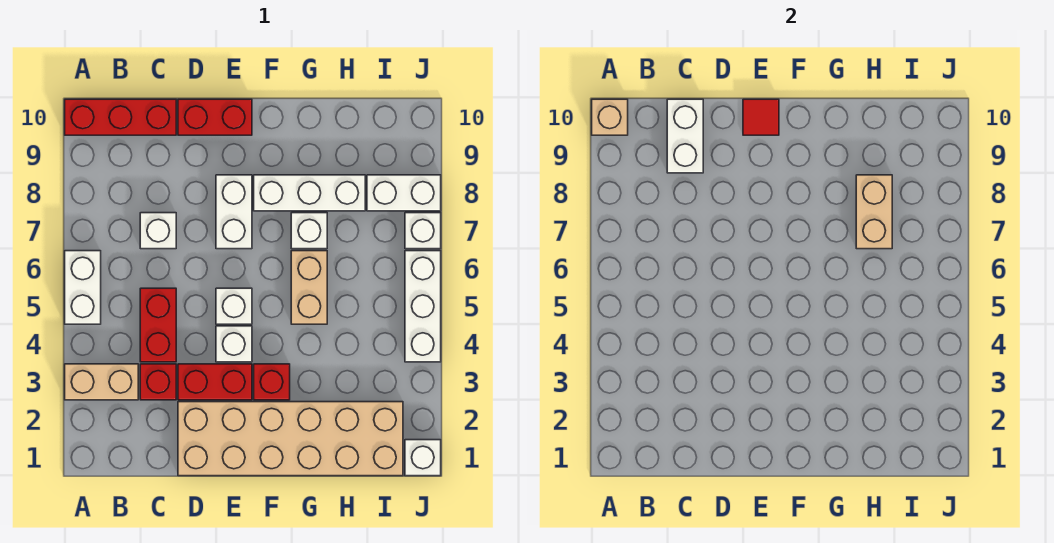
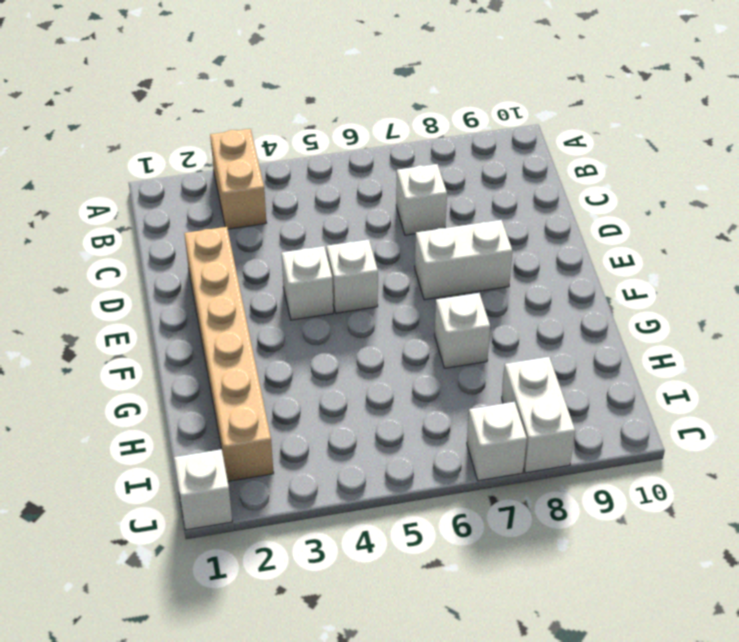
tan 1x6 brick [184,227,274,481] -> tan 2x6 brick [178,402,403,476]
none -> white 1x2 brick [65,251,101,324]
none -> red 1x3 brick [65,99,176,135]
none -> red 1x1 brick [140,364,176,400]

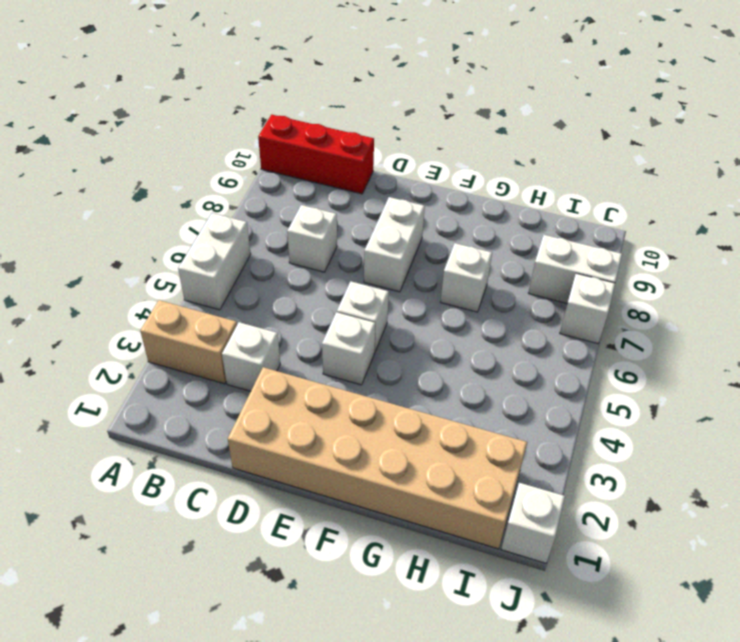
white 1x1 brick [222,322,280,391] -> red 1x1 brick [140,364,176,400]
none -> red 1x2 brick [140,288,176,362]
none -> red 1x2 brick [178,364,252,400]
none -> red 1x2 brick [178,99,252,135]

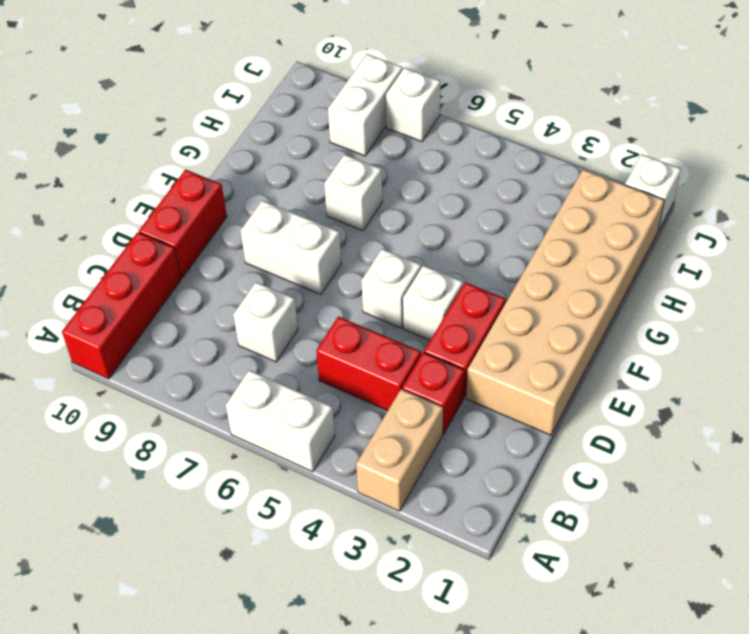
none -> red 1x1 brick [254,364,290,400]
none -> white 1x3 brick [254,175,365,211]
none -> tan 1x2 brick [291,251,327,324]

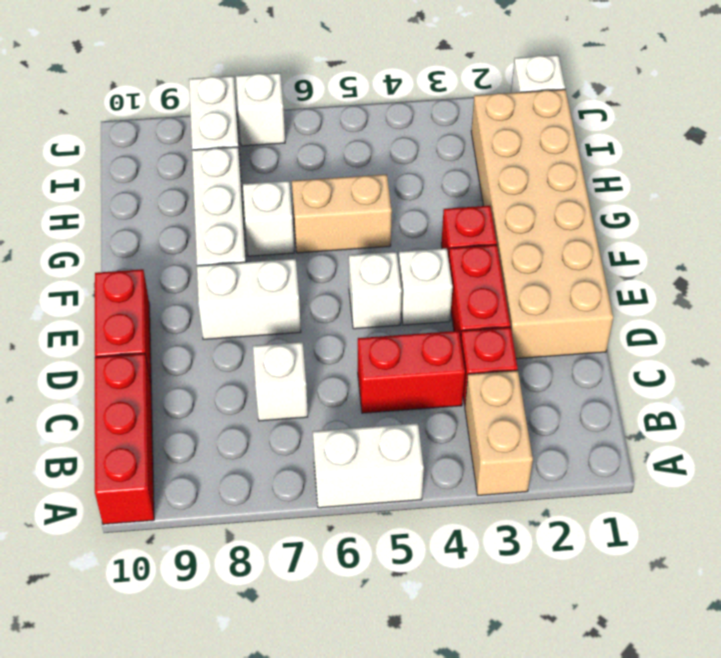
none -> white 1x3 brick [405,251,441,362]
none -> tan 1x1 brick [592,99,628,135]
none -> white 1x2 brick [667,99,703,173]

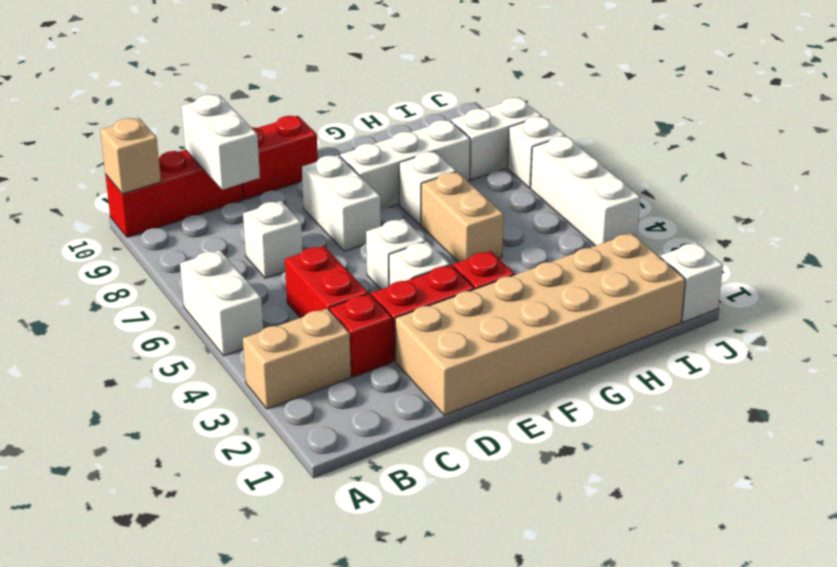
none -> red 1x1 tile [743,99,779,135]
none -> tan 1x2 brick [856,175,892,249]

